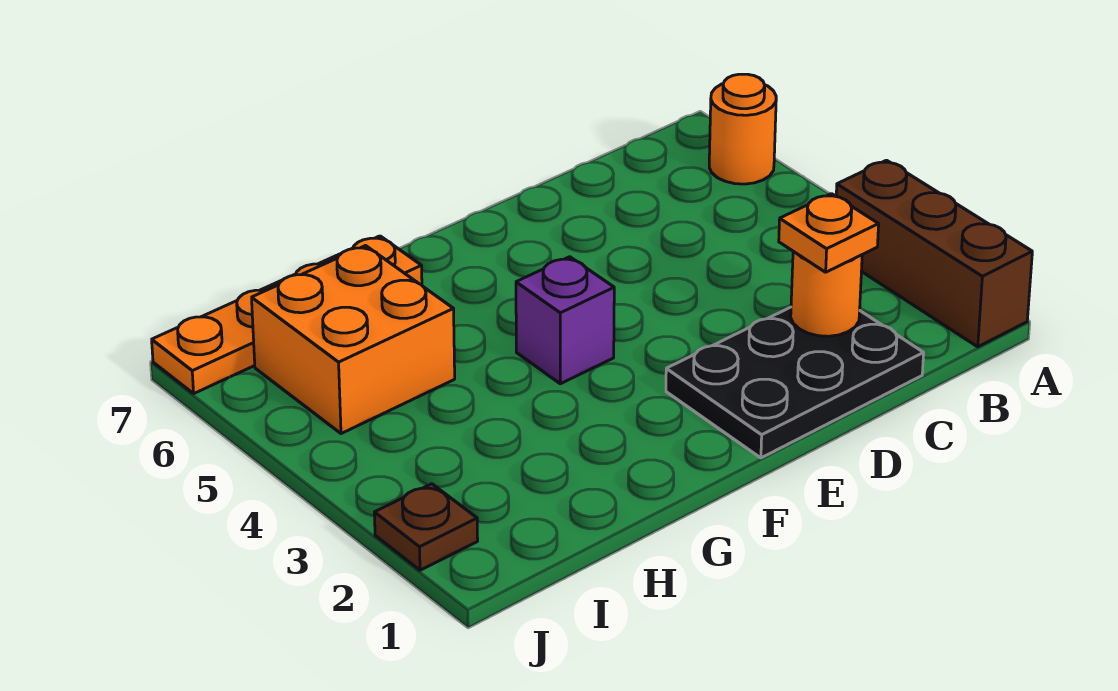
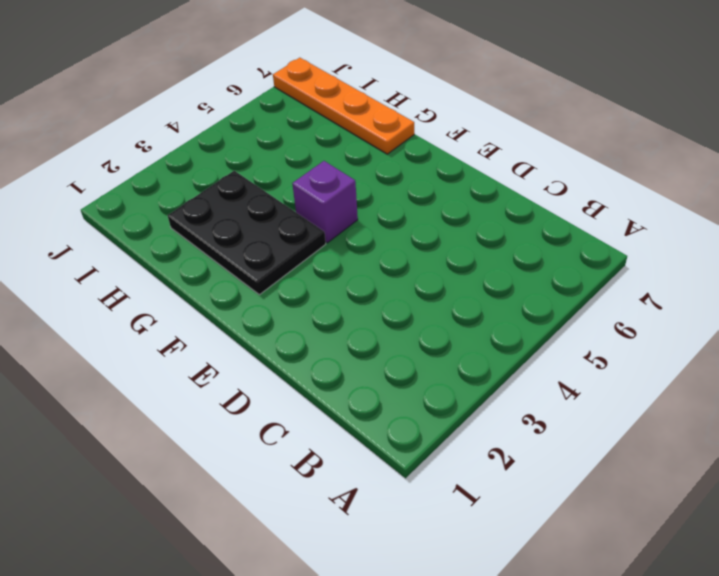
black 2x3 plate [168,171,326,295] -> black 2x3 plate moved to [666,307,924,458]
none -> brown 1x3 brick [836,160,1032,347]
none -> orange 1x1 round brick [709,74,776,184]

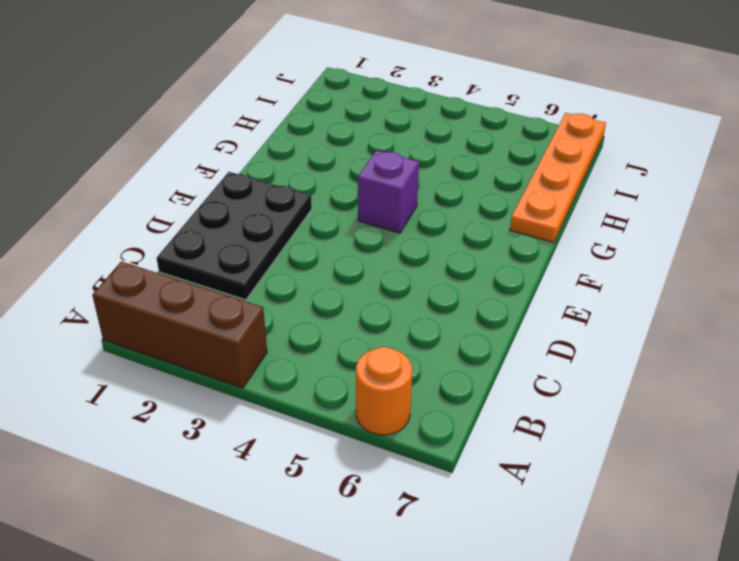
none -> orange 2x2 brick [252,246,455,434]
none -> brown 1x1 plate [374,484,478,570]

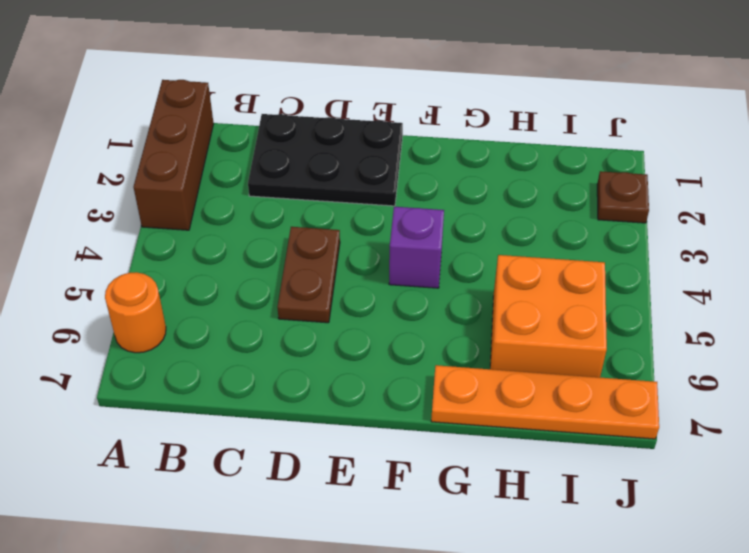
brown 1x2 plate [277,227,340,323] -> none
none -> orange 1x1 round brick [791,251,862,336]
none -> orange 1x1 plate [779,194,879,272]

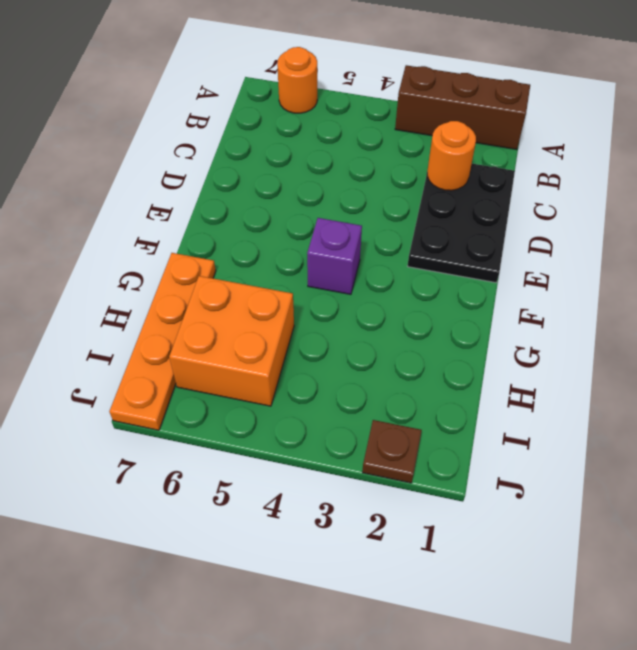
none -> orange 1x1 plate [779,194,879,272]

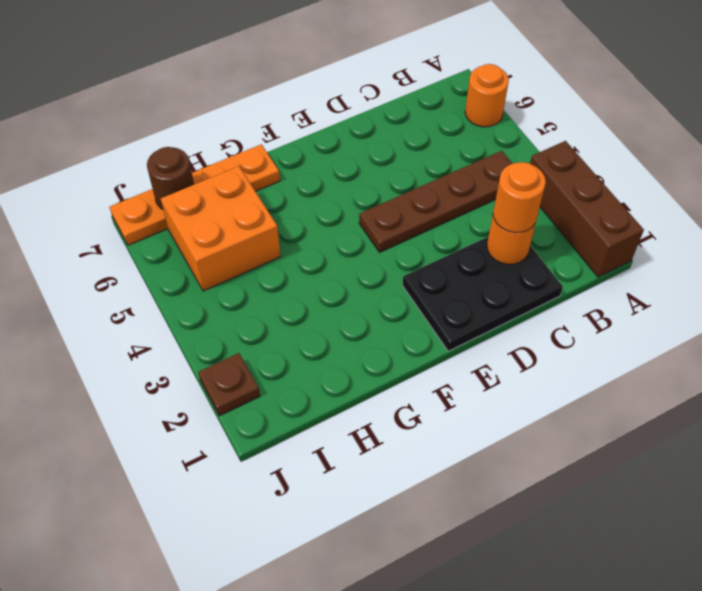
brown 1x4 plate [359,151,513,252] -> none
orange 1x1 round brick [493,162,546,233] -> orange 1x1 plate [779,194,879,272]
brown 1x1 round brick [147,147,194,209] -> none
none -> purple 1x1 brick [516,257,614,384]

